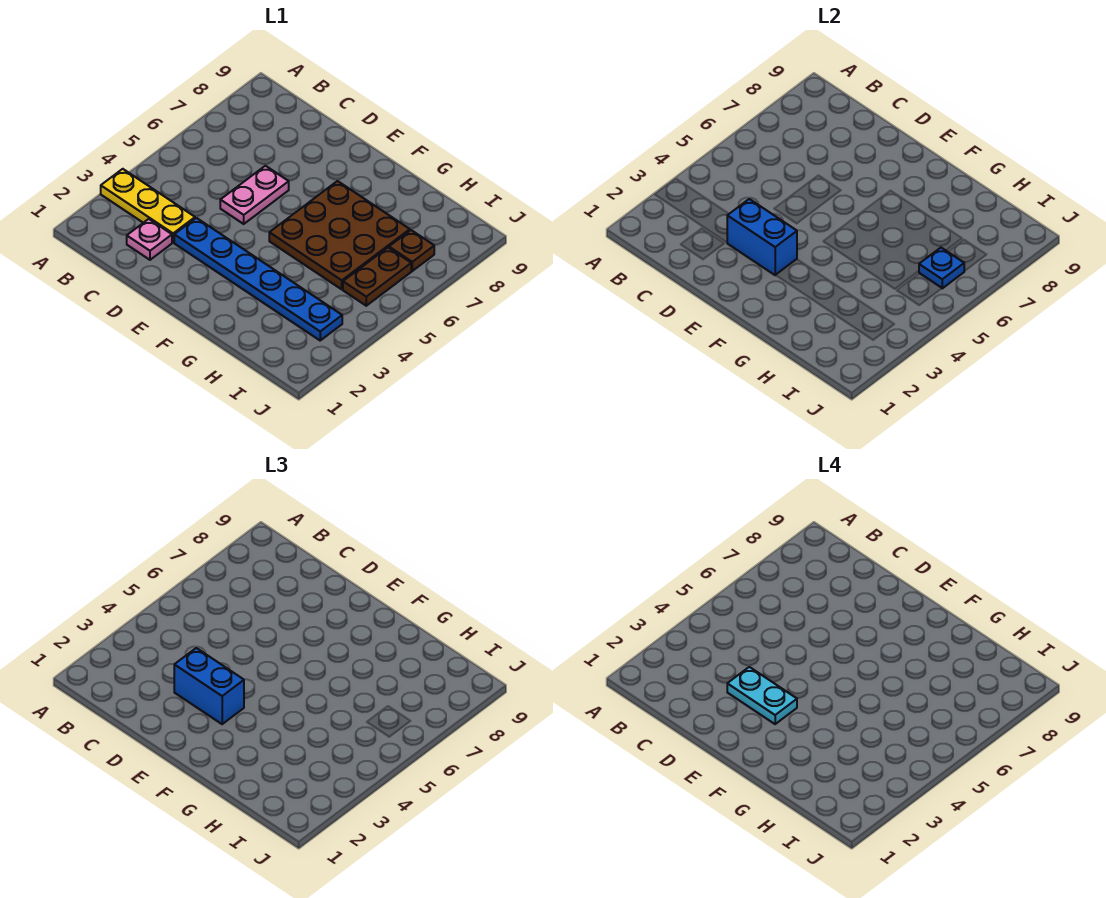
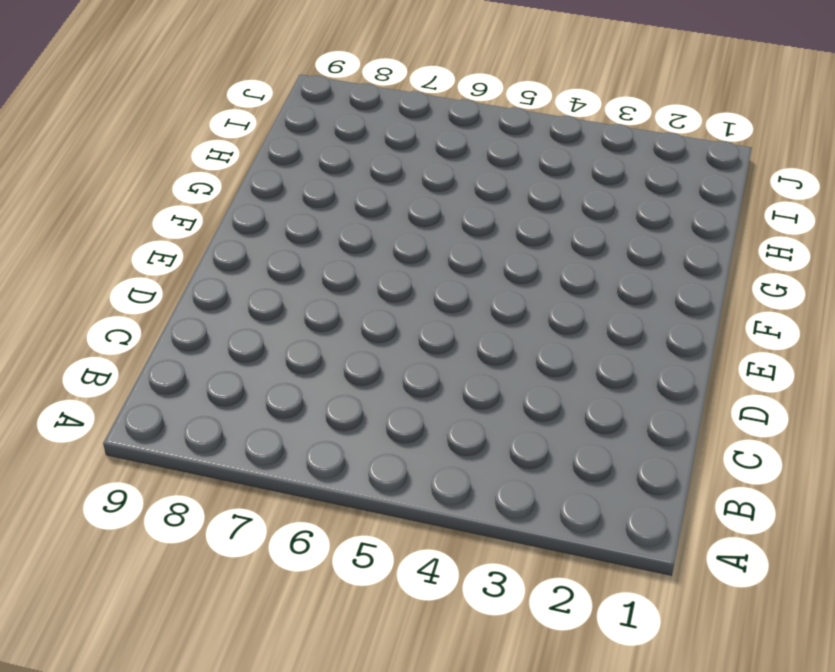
none -> yellow 1x3 plate [101,169,195,242]
none -> pink 1x1 plate [127,219,172,260]

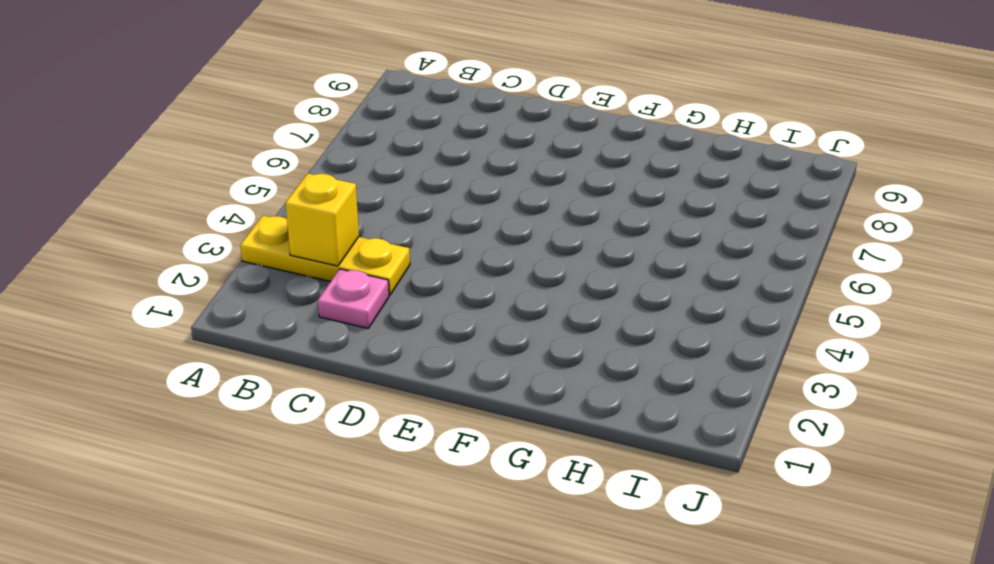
yellow 1x1 brick [286,174,359,266] -> none
none -> blue 1x6 plate [174,218,342,340]
none -> pink 1x2 plate [220,166,289,224]

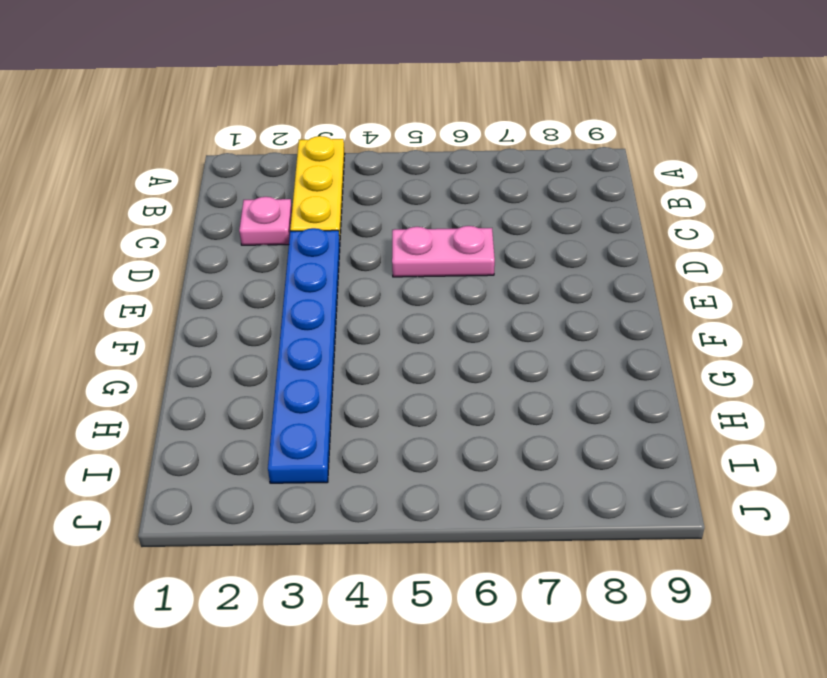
none -> brown 3x3 plate [269,181,410,289]
none -> brown 1x2 plate [343,248,411,306]

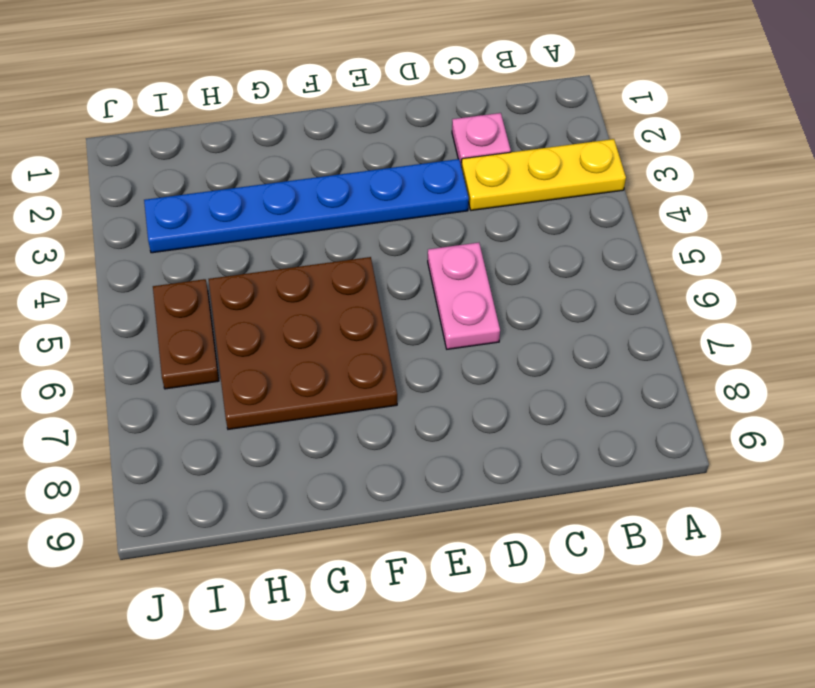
none -> brown 1x1 plate [389,230,434,271]
none -> blue 1x2 brick [727,199,797,275]

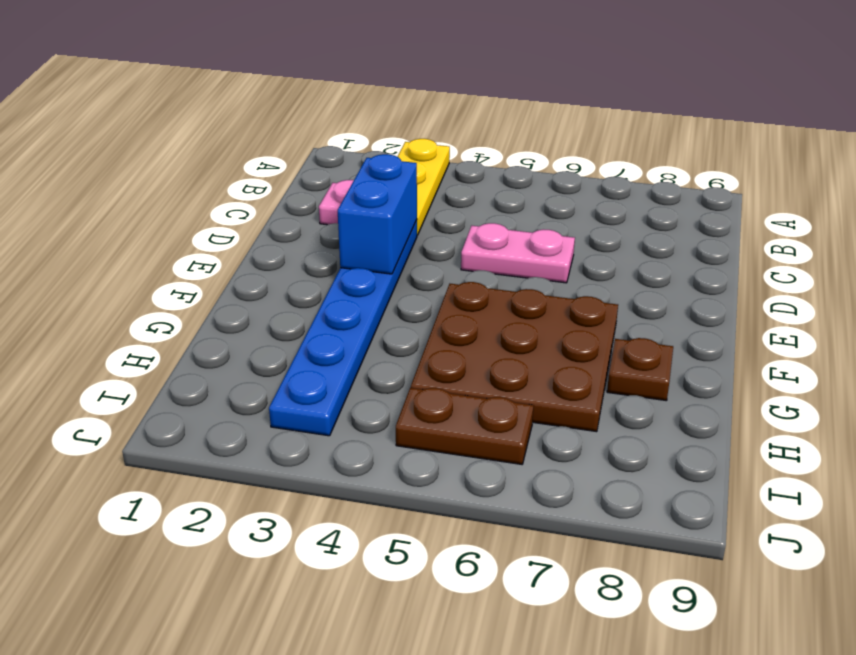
brown 1x1 plate [607,338,673,401] -> brown 1x1 plate moved to [389,230,434,271]
none -> blue 1x1 plate [919,248,964,288]
none -> blue 1x2 brick [174,648,244,724]

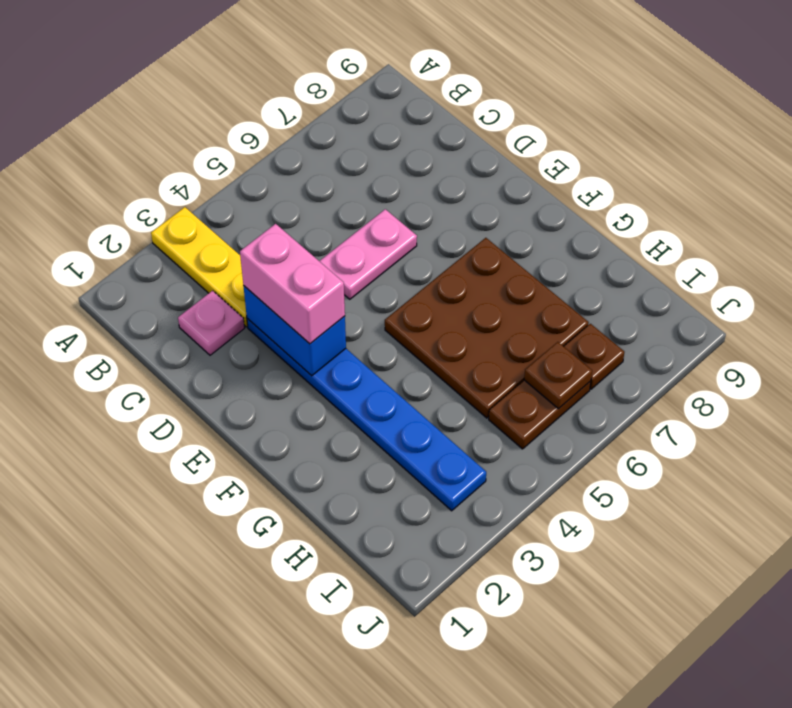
pink 1x2 brick [240,224,345,344] -> blue 1x2 brick [174,648,244,724]
brown 1x1 plate [524,342,592,409] -> blue 1x1 plate [919,248,964,288]
none -> cyan 1x2 plate [727,667,797,724]

